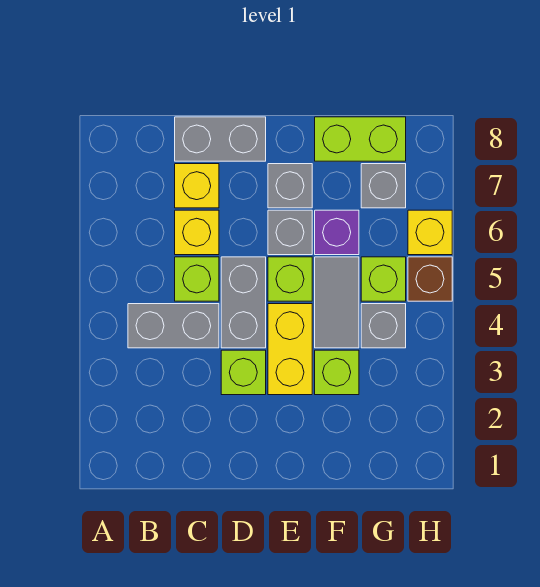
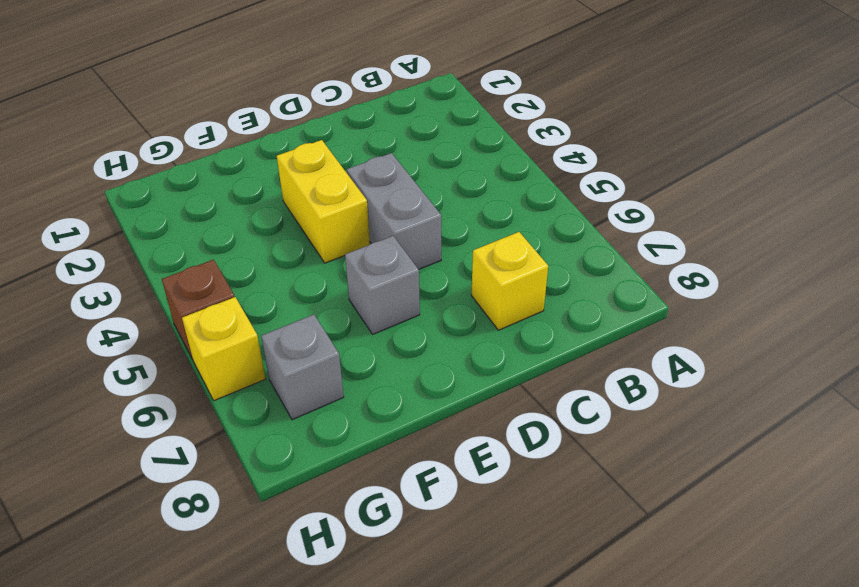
none -> grey 1x2 brick [128,304,219,348]
none -> lime 1x1 brick [175,257,219,301]
none -> yellow 1x1 brick [175,210,219,255]

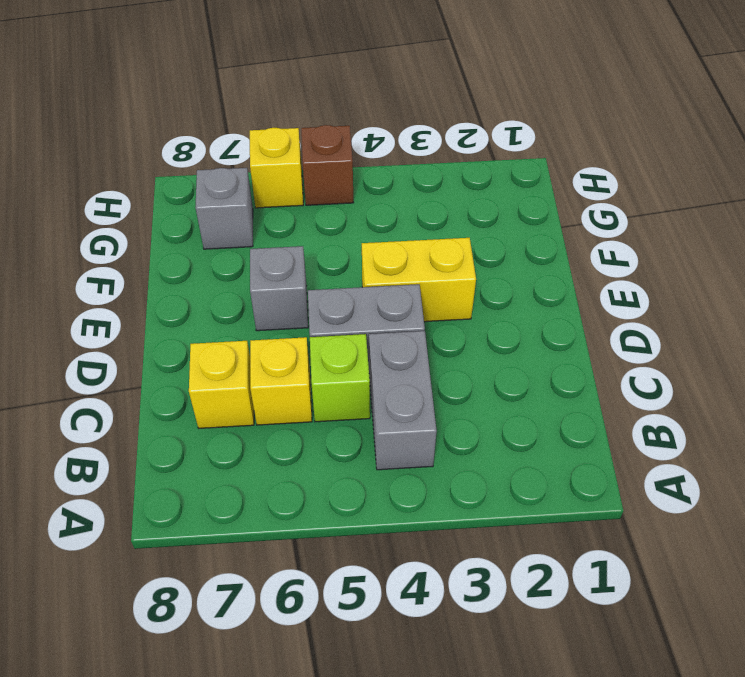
none -> grey 1x2 brick [175,117,266,161]
none -> lime 1x1 brick [221,350,266,395]
none -> lime 1x1 brick [268,257,312,301]

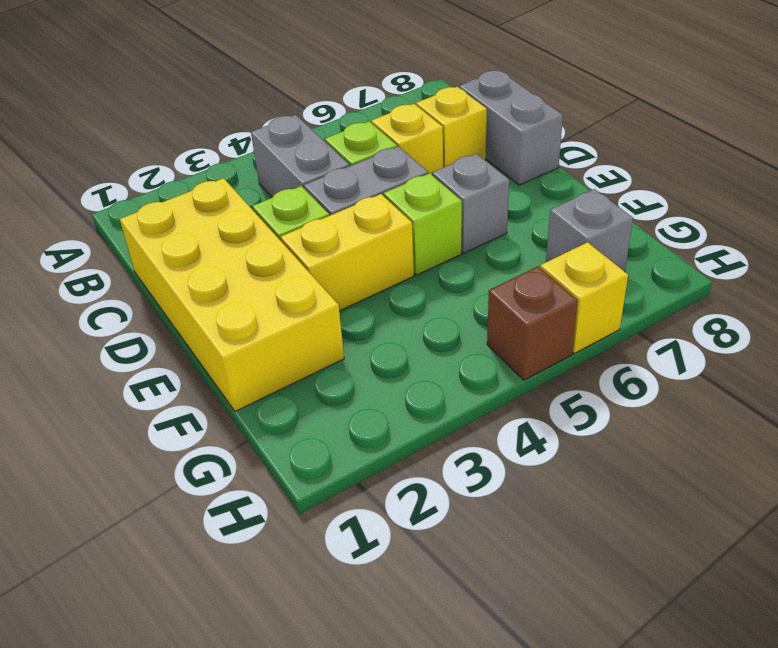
yellow 2x4 brick [120,178,344,411] -> none
none -> grey 1x1 brick [268,164,312,208]
none -> lime 1x1 brick [315,350,359,395]
none -> grey 1x2 tile [315,257,359,348]

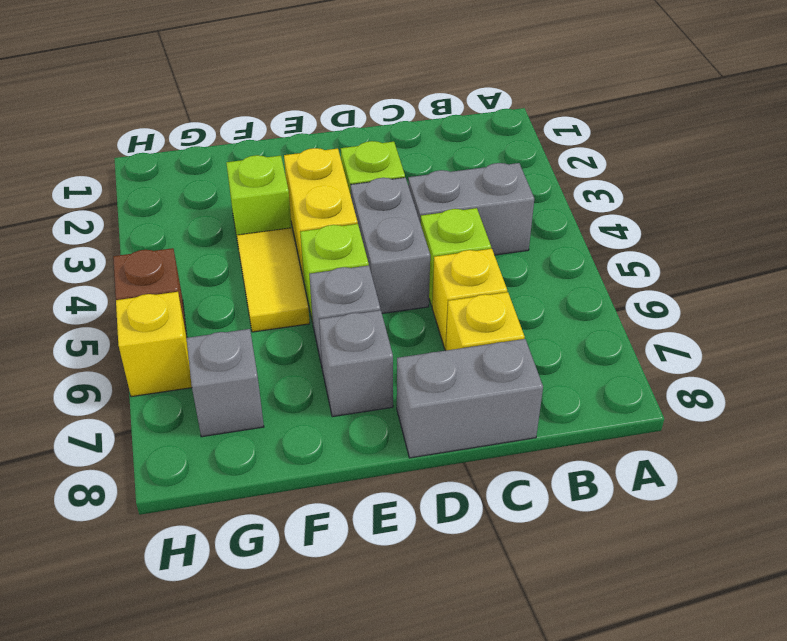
yellow 1x2 tile [237,228,310,332] -> grey 1x2 tile [315,257,359,348]
none -> purple 1x1 brick [315,210,359,255]
none -> lime 1x2 brick [315,117,406,161]
none -> grey 1x1 brick [361,304,406,348]

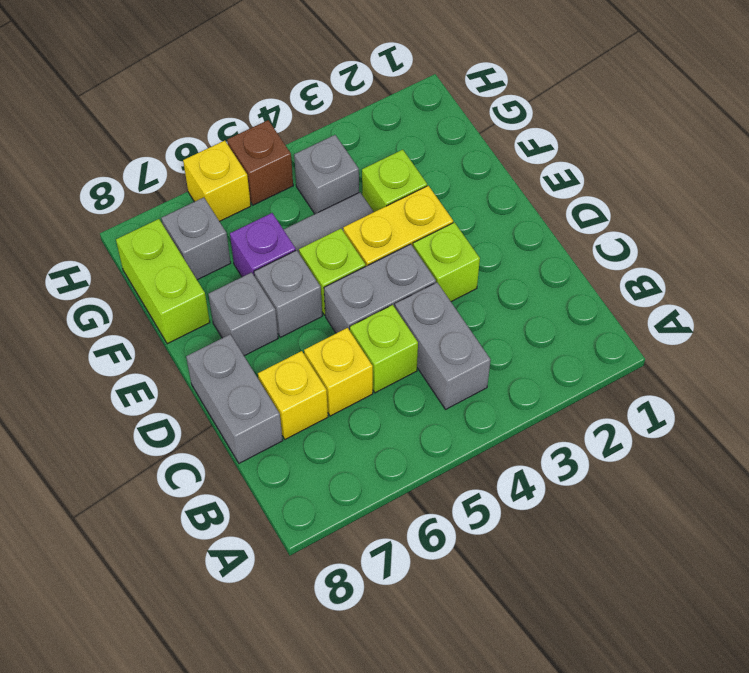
none -> lime 1x1 brick [361,257,406,301]

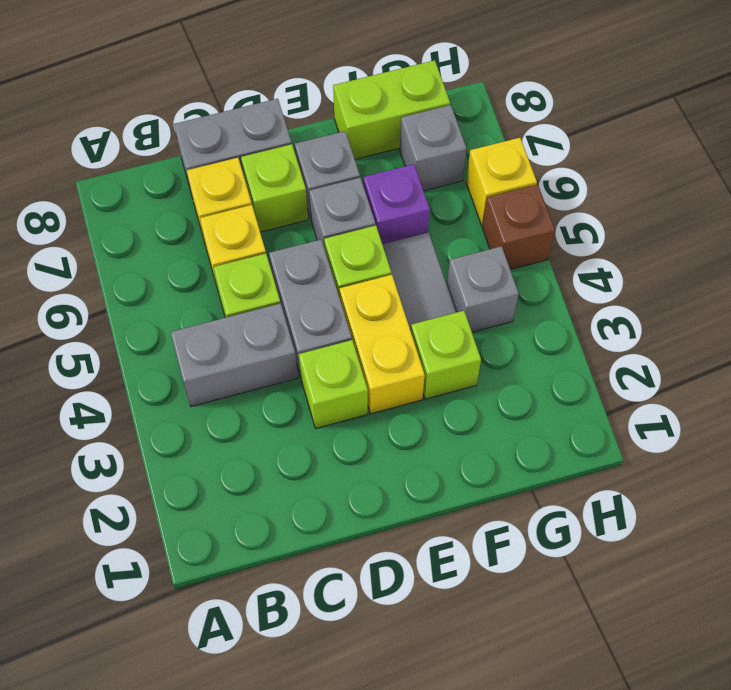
lime 1x1 brick [241,144,308,232] -> lime 1x1 brick moved to [361,257,406,301]

